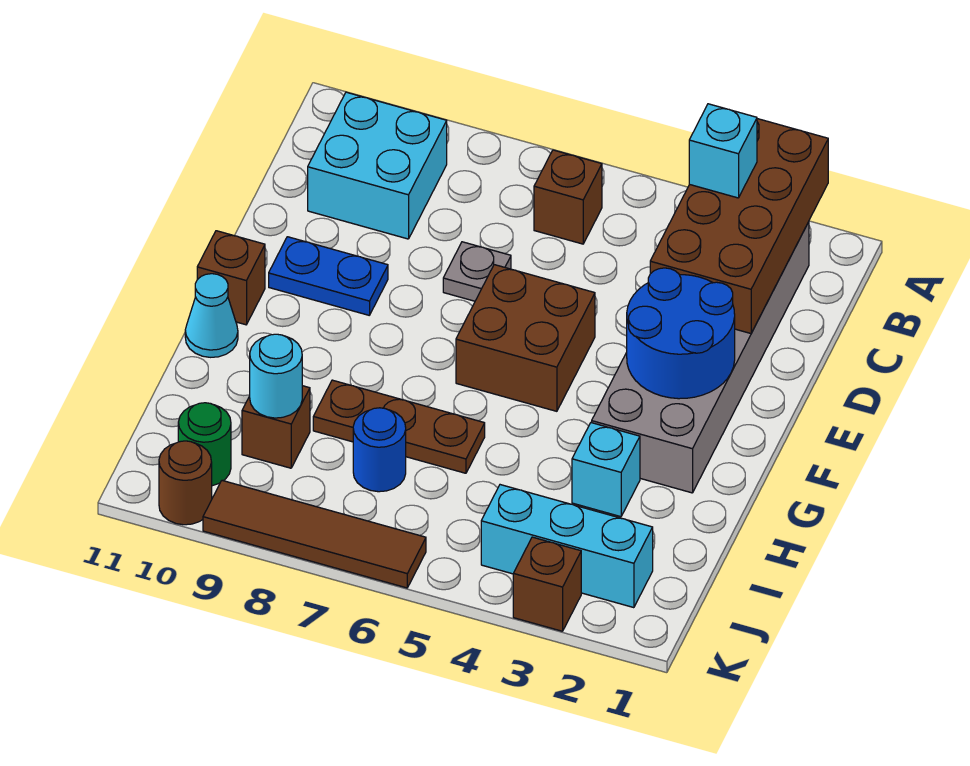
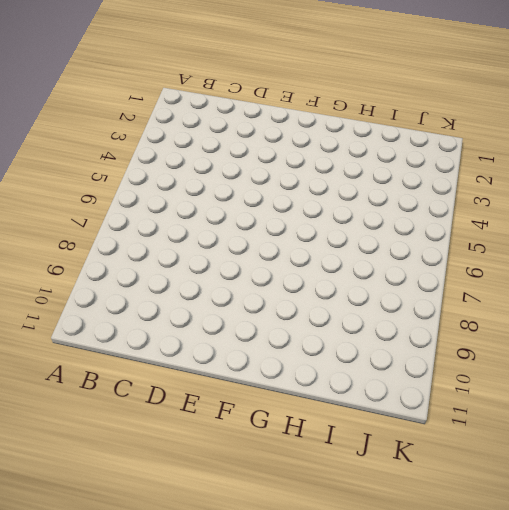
none -> grey 2x6 brick [592,222,809,493]
none -> brown 1x1 brick [534,150,602,244]
none -> cyan 2x2 brick [308,92,447,239]

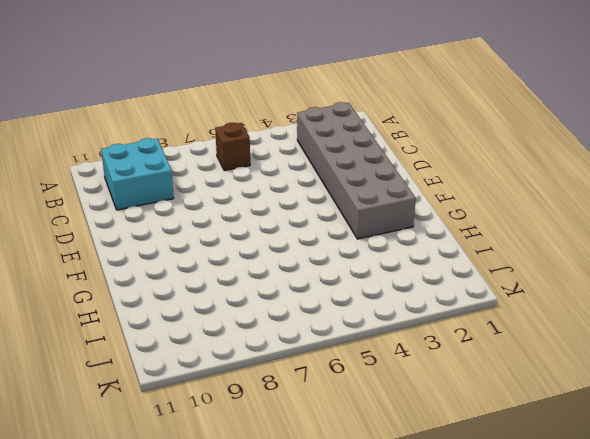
none -> grey 1x1 plate [443,242,511,301]
none -> brown 2x2 brick [456,265,595,411]
none -> blue 1x2 plate [269,237,388,315]

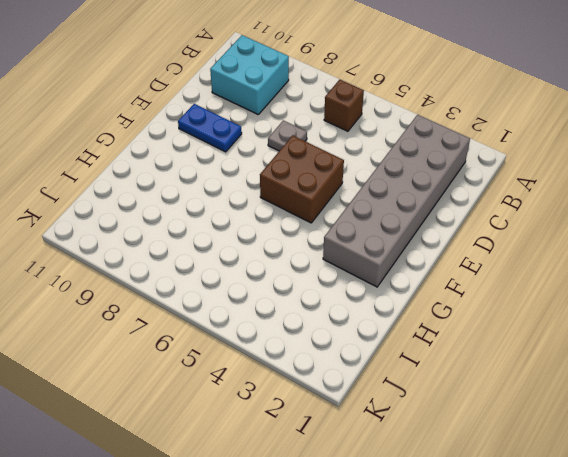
none -> brown 1x1 brick [197,231,265,325]
none -> cyan 1x1 cone [185,274,238,357]
none -> cyan 1x1 brick [572,423,640,517]

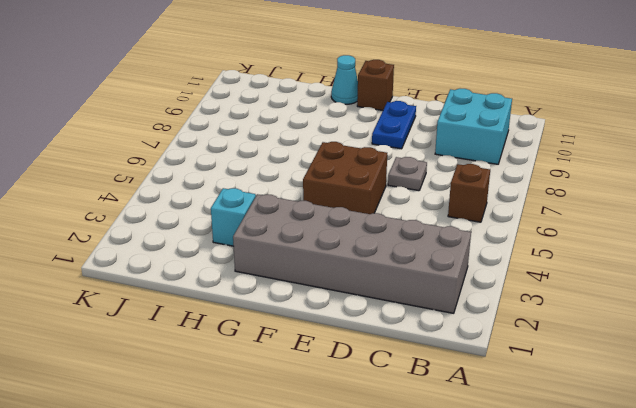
none -> brown 1x3 plate [313,380,485,473]
none -> blue 1x1 round brick [353,408,406,492]
none -> brown 1x1 brick [242,386,310,468]

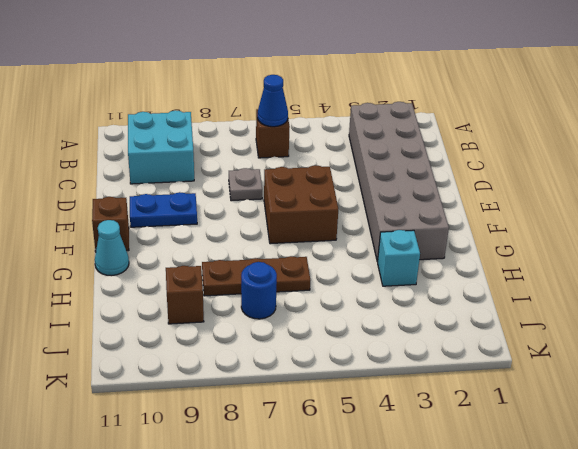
blue 1x1 cone [258,75,288,127] -> none
none -> cyan 1x3 brick [481,485,653,608]
none -> green 1x1 round brick [178,403,231,486]
none -> brown 1x1 brick [513,537,581,631]

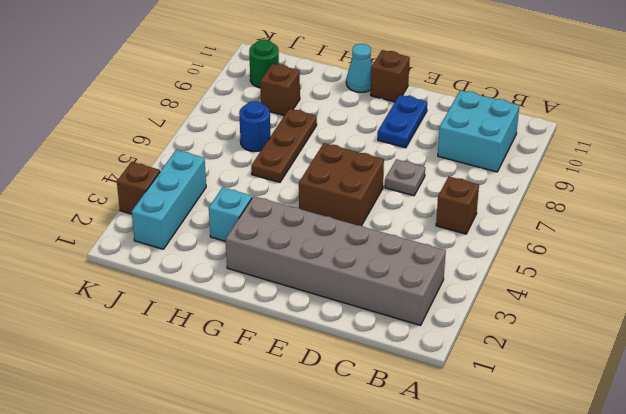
none -> brown 1x4 tile [203,481,426,588]
none -> brown 1x1 round brick [159,441,212,525]
none -> brown 2x4 brick [650,119,828,333]

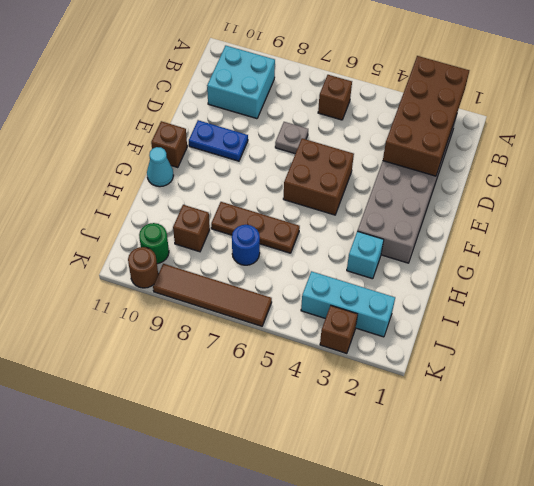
none -> blue 2x2 round brick [627,268,735,399]
none -> cyan 1x1 round brick [250,334,302,418]
none -> cyan 1x1 brick [689,104,757,198]

